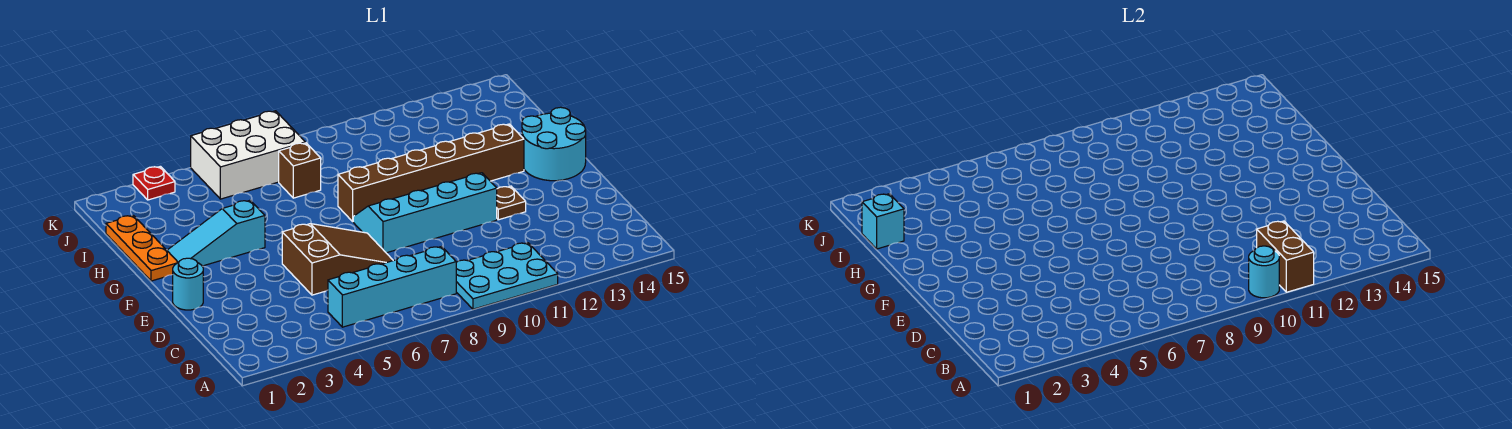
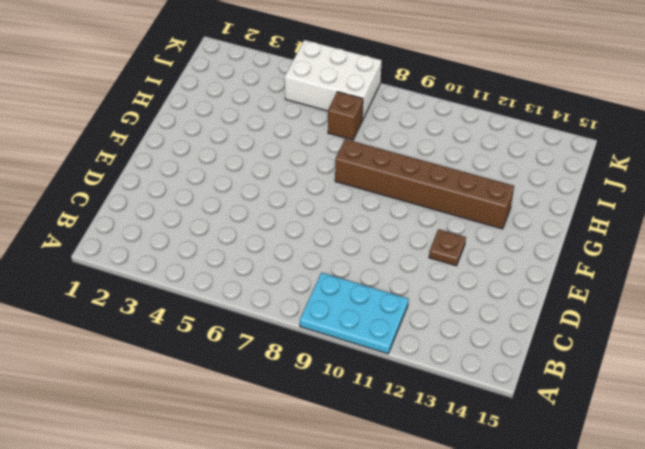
none -> cyan 1x4 brick [328,247,456,327]
none -> brown 2x3 slope [282,224,393,295]
none -> cyan 1x1 round brick [173,258,203,310]

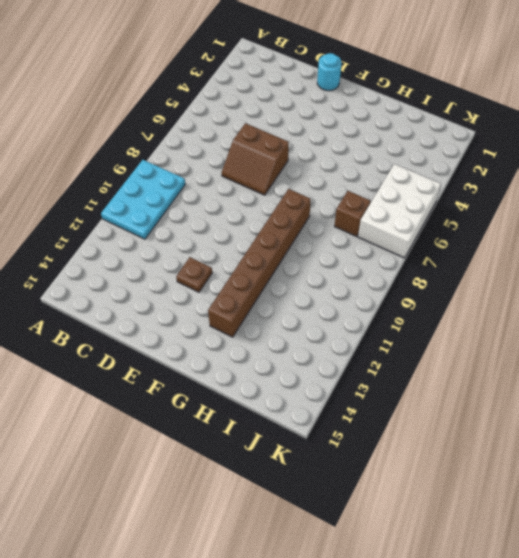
brown 2x2 slope [222,123,289,195] -> brown 2x3 slope [282,224,393,295]
none -> cyan 1x4 brick [328,247,456,327]
none -> cyan 2x4 slope [353,173,497,253]
none -> cyan 2x2 round brick [522,107,586,181]

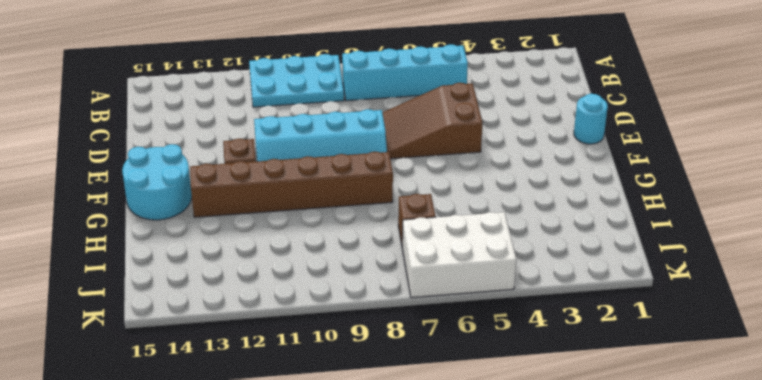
none -> orange 1x3 plate [106,215,178,281]
none -> cyan 1x3 slope [167,200,265,266]
none -> red 1x1 plate [133,166,175,200]

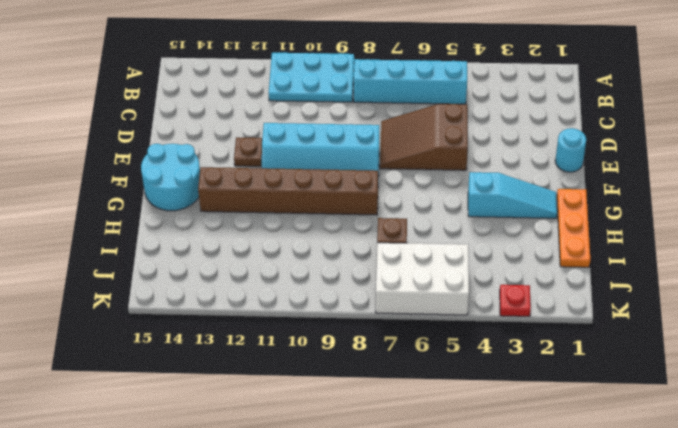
none -> cyan 1x1 round brick [1249,246,1279,298]
none -> brown 1x2 brick [1257,221,1314,292]
none -> cyan 1x1 brick [862,194,904,249]

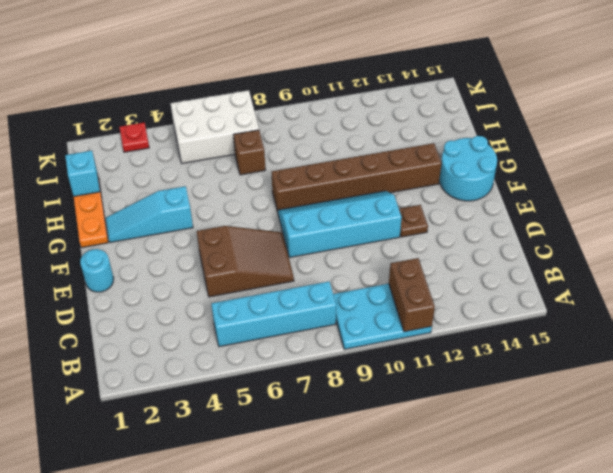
none -> cyan 1x1 round brick [1249,246,1279,298]

